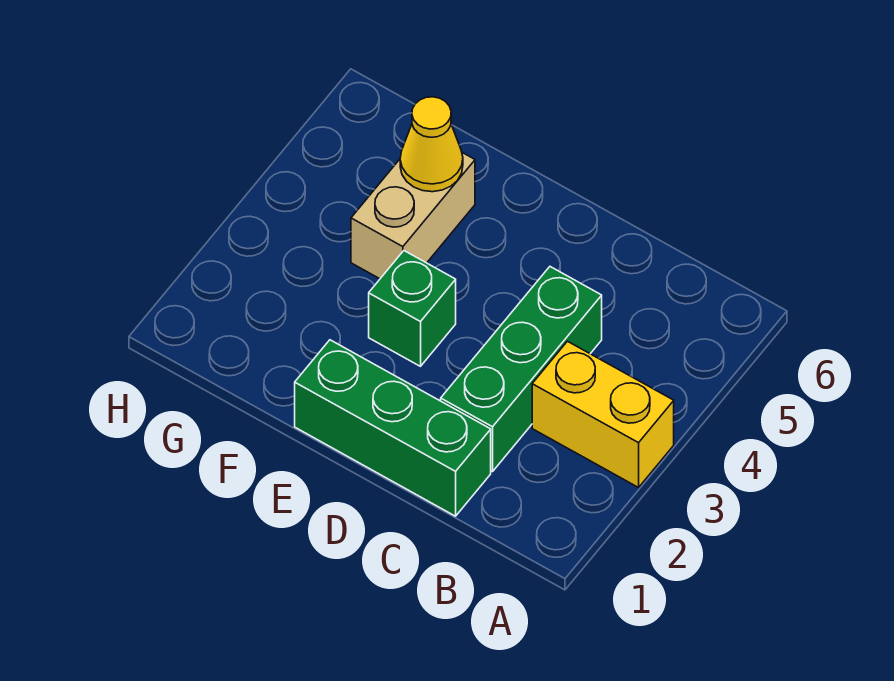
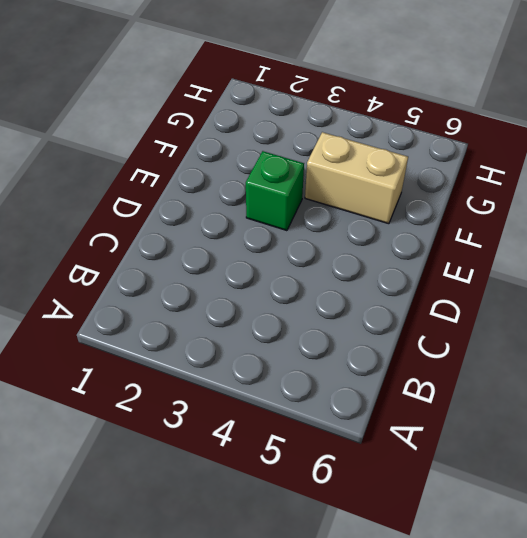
none -> yellow 1x2 brick [532,341,674,487]
none -> green 1x3 brick [295,340,491,516]

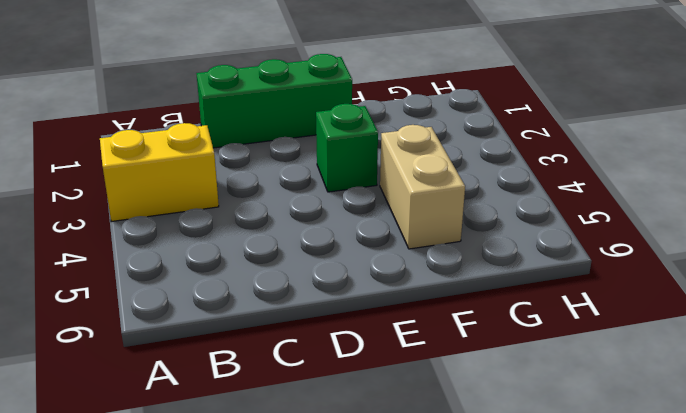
none -> green 1x3 brick [441,267,602,472]
none -> yellow 1x1 cone [400,97,463,192]

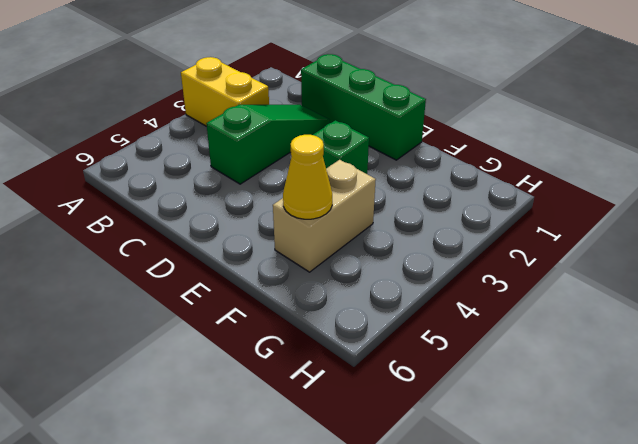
green 1x3 slope [206,105,330,184] -> green 1x3 brick [441,267,602,472]

